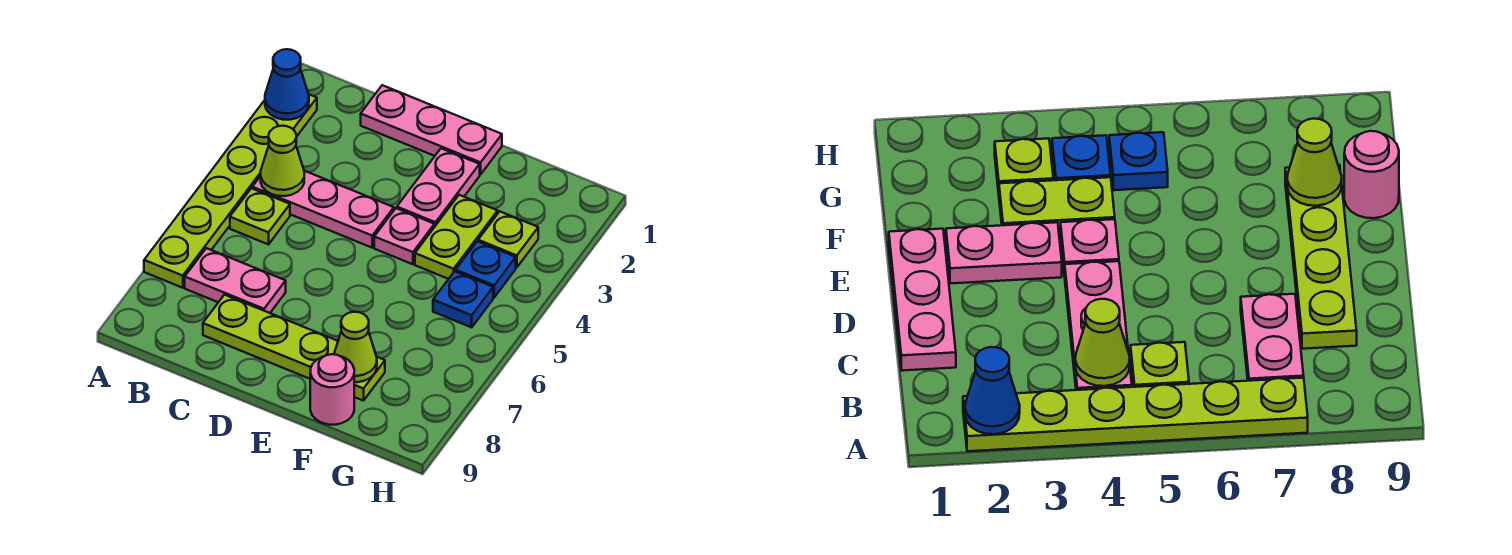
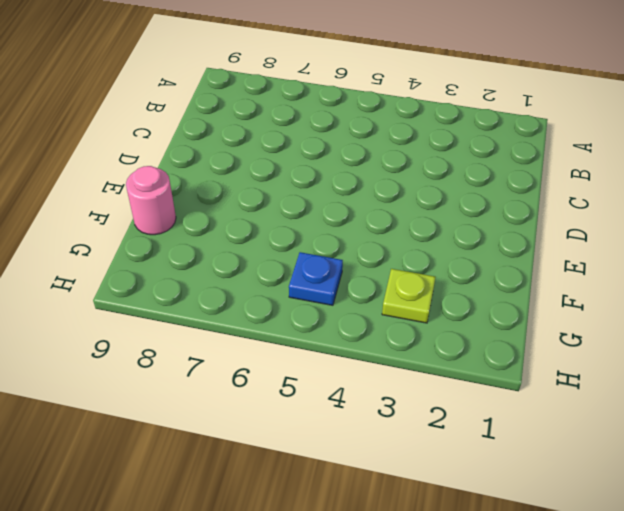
none -> lime 1x6 plate [144,95,317,288]
none -> pink 1x3 plate [252,171,394,248]
none -> lime 1x1 plate [230,188,290,245]

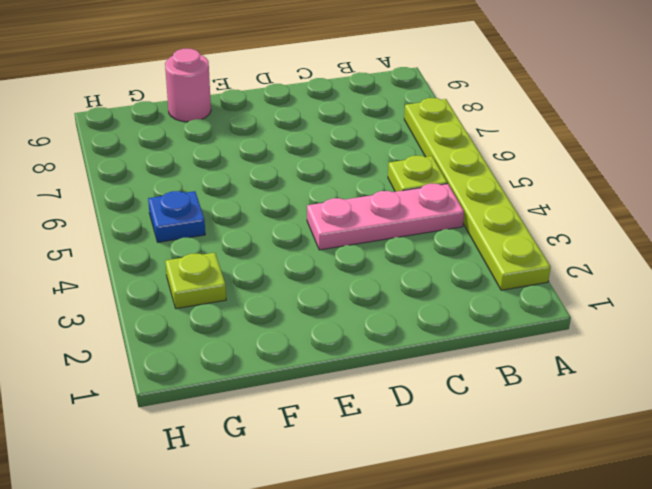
none -> pink 1x2 plate [185,248,286,313]
none -> pink 1x3 plate [361,85,502,175]
none -> lime 1x4 plate [203,295,385,401]

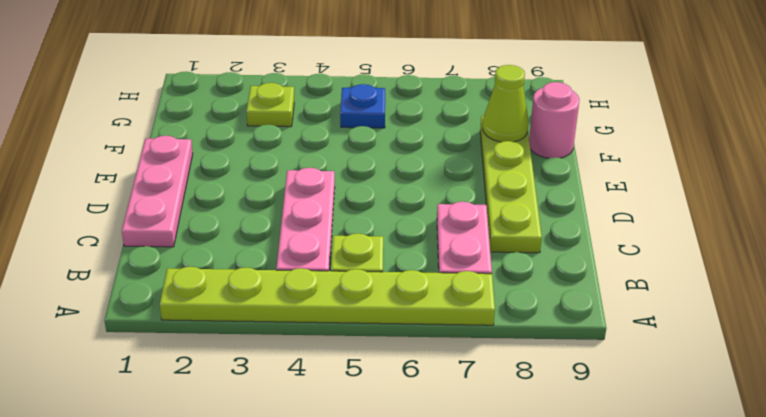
none -> pink 1x2 plate [397,148,480,227]
none -> pink 1x1 plate [374,208,434,264]
none -> lime 1x2 plate [415,195,498,279]

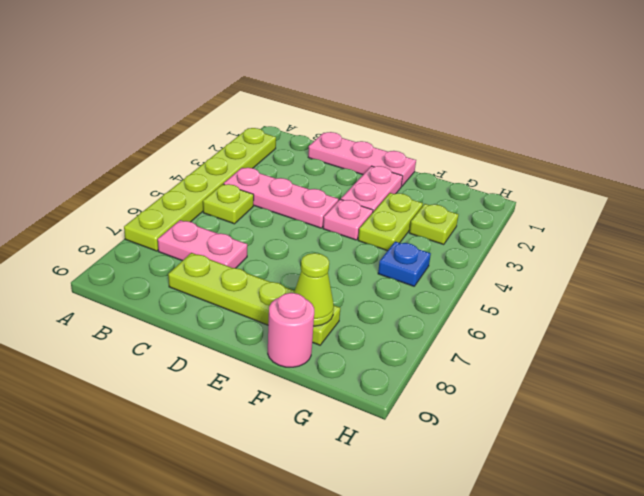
none -> blue 1x1 plate [456,241,516,297]
none -> blue 1x1 cone [265,49,309,120]
none -> lime 1x1 cone [261,126,304,196]

